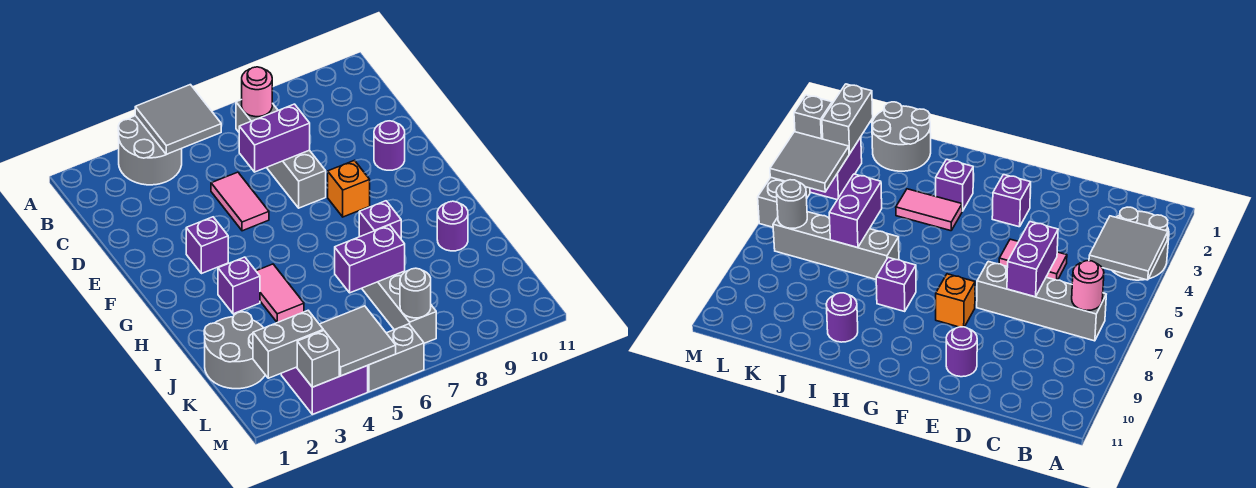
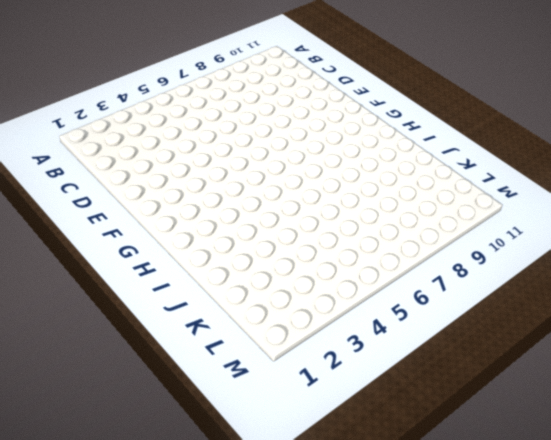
none -> grey 2x2 round brick [118,116,182,185]
none -> grey 1x4 brick [236,100,326,208]
none -> pink 1x2 tile [211,172,269,231]

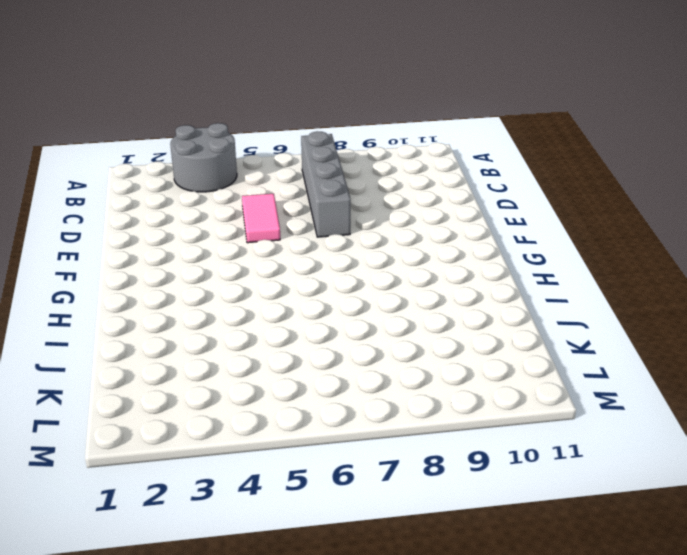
none -> purple 1x1 round brick [374,121,405,170]
none -> purple 1x1 brick [186,217,228,274]
none -> orange 1x1 brick [328,160,370,217]

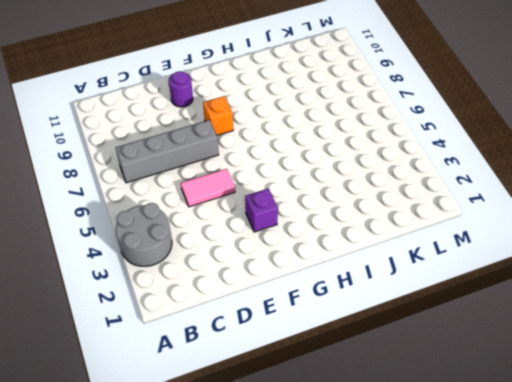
none -> purple 1x1 brick [218,257,260,314]
none -> pink 1x2 tile [256,264,304,322]
none -> purple 1x1 brick [359,201,401,239]

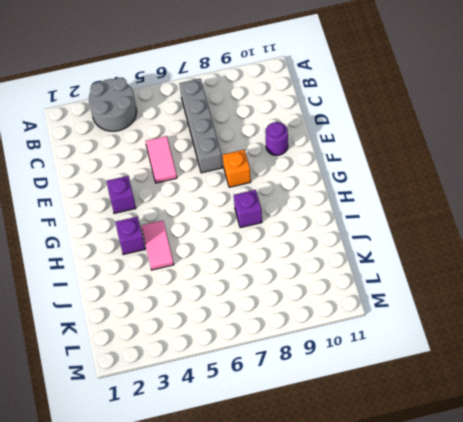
none -> grey 1x4 brick [362,271,436,343]
none -> purple 1x1 round brick [437,201,468,251]
none -> grey 2x2 round brick [204,312,265,389]

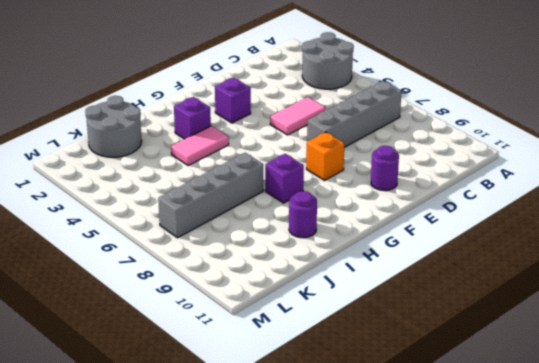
none -> purple 2x2 brick [281,366,368,414]
none -> grey 1x2 brick [367,324,424,392]
none -> grey 2x2 tile [135,85,221,154]

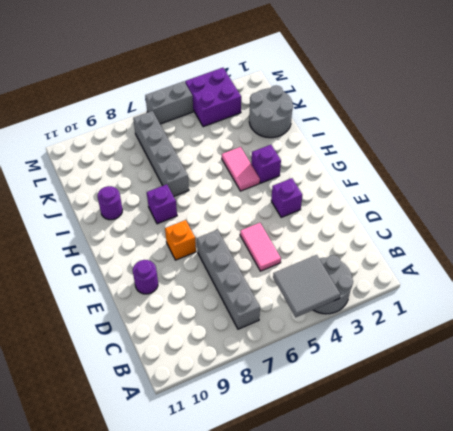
none -> pink 1x1 round brick [241,67,272,117]
none -> purple 1x2 brick [239,104,310,172]
none -> purple 1x2 brick [335,225,405,293]

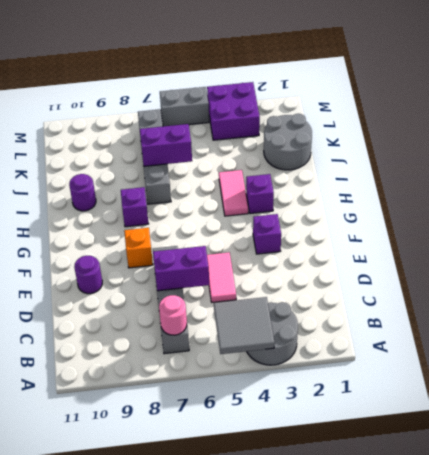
none -> grey 1x2 brick [253,311,323,378]
none -> grey 2x2 tile [320,306,396,376]
none -> grey 1x1 round brick [400,268,431,318]

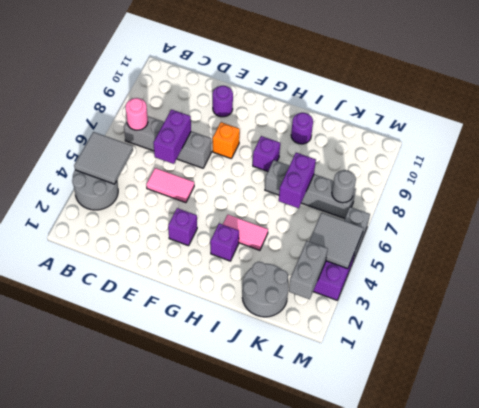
none -> grey 1x1 brick [297,331,339,387]

